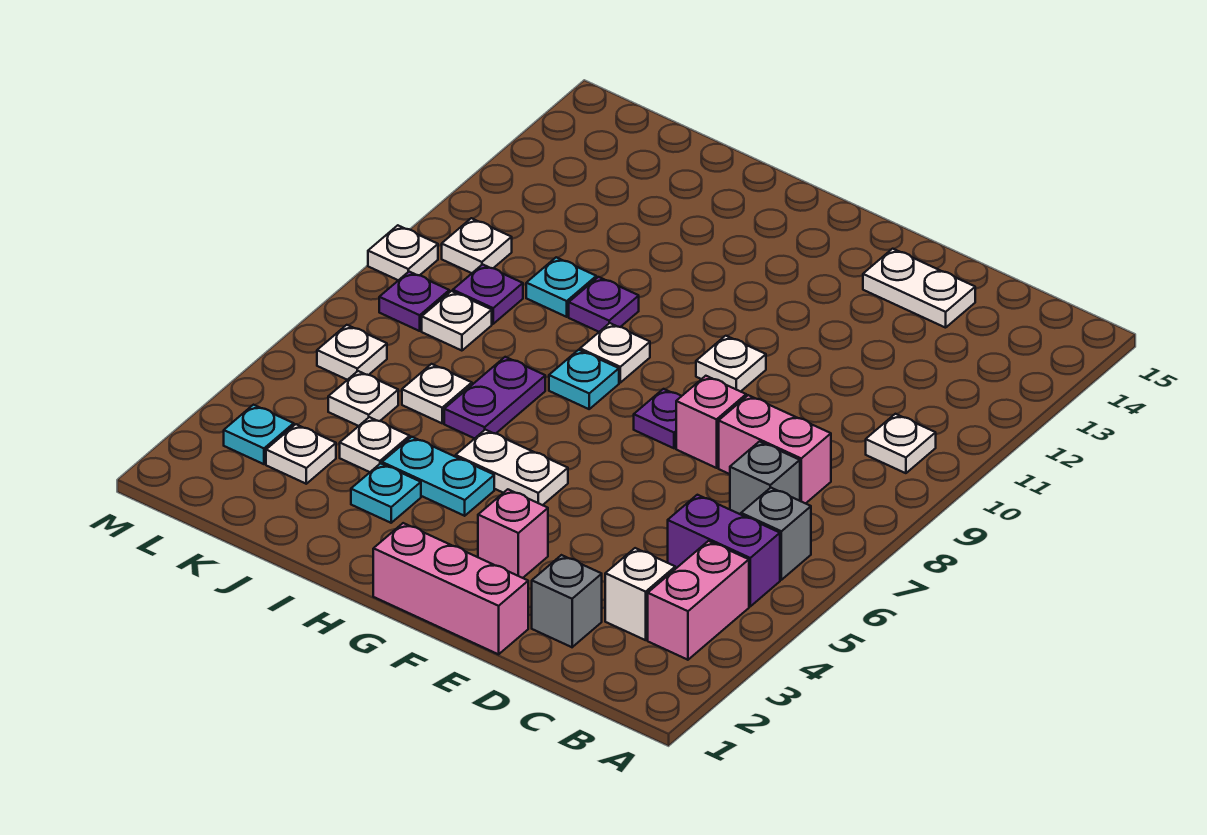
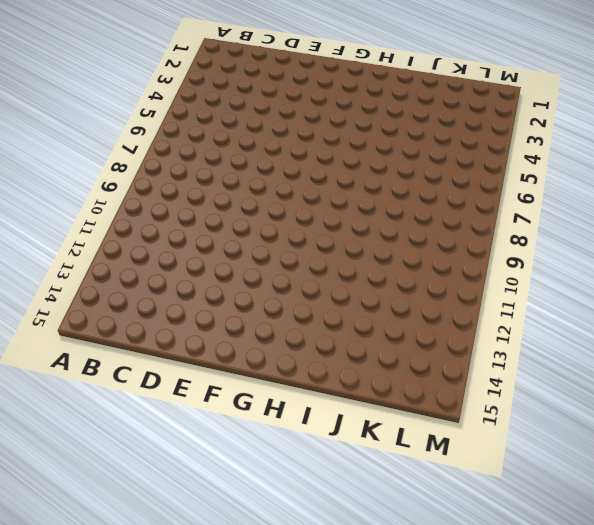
none -> pink 1x2 brick [648,541,749,660]
none -> purple 1x2 brick [668,495,780,606]
none -> grey 1x1 brick [741,488,811,580]
none -> white 1x1 plate [866,414,936,473]

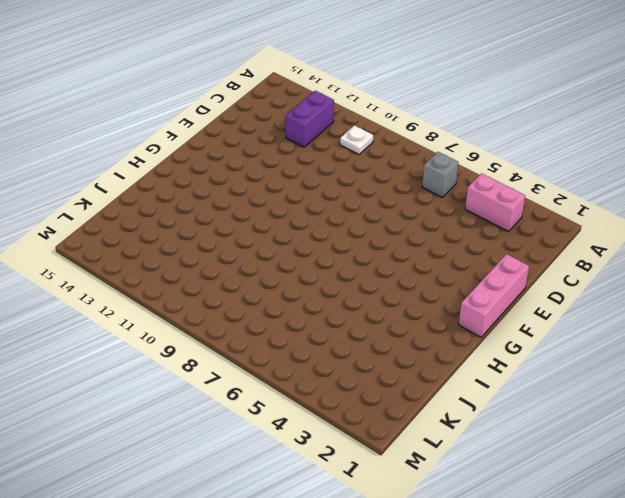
purple 1x2 brick [285,91,334,147] -> purple 1x2 brick moved to [668,495,780,606]
none -> white 1x1 brick [605,548,675,640]
none -> grey 1x1 brick [730,441,800,515]
none -> pink 1x2 brick [719,395,831,504]
none -> grey 1x1 brick [532,555,602,647]

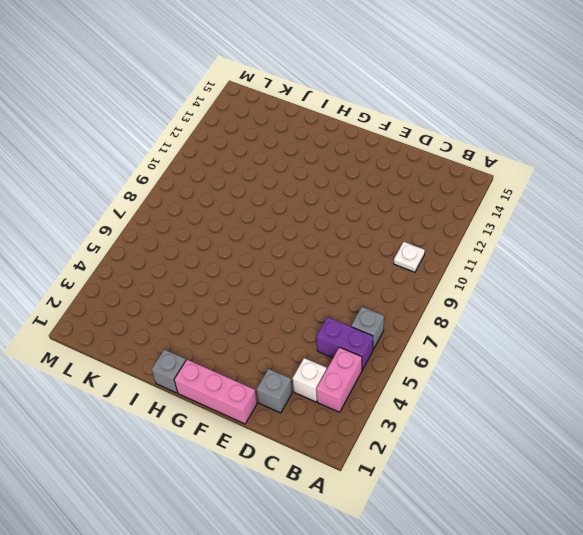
grey 1x1 brick [152,350,186,393] -> grey 1x1 brick moved to [730,441,800,515]
none -> pink 1x2 brick [719,395,831,504]
none -> white 1x2 plate [863,249,975,328]
none -> pink 1x1 brick [676,376,746,468]
none -> pink 1x1 brick [478,489,548,578]

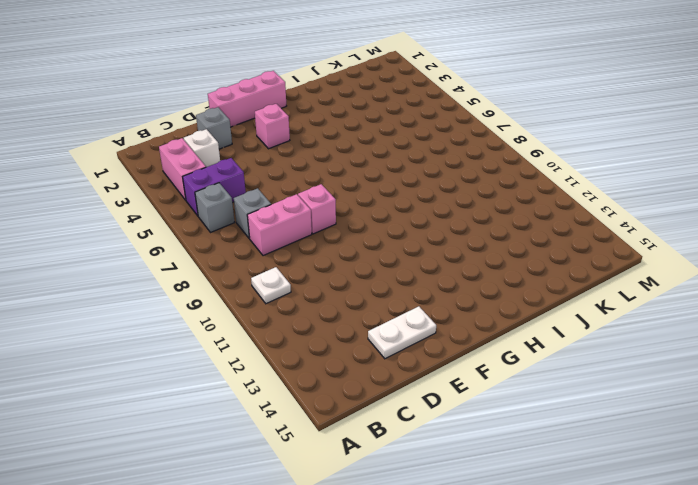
none -> purple 1x1 plate [634,389,681,448]
none -> white 1x1 plate [696,336,766,392]
none -> white 1x2 plate [455,430,568,505]
none -> cyan 1x2 plate [382,437,494,516]

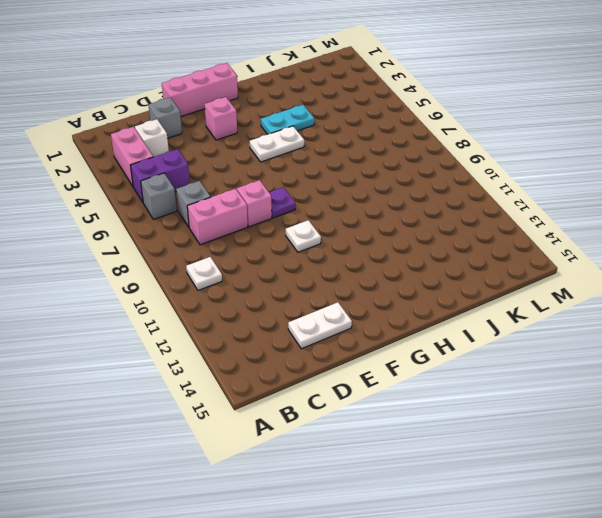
none -> cyan 1x1 plate [549,350,619,409]
none -> white 1x1 plate [580,323,650,383]
none -> cyan 1x1 plate [351,463,421,523]
none -> purple 1x2 plate [444,357,545,439]

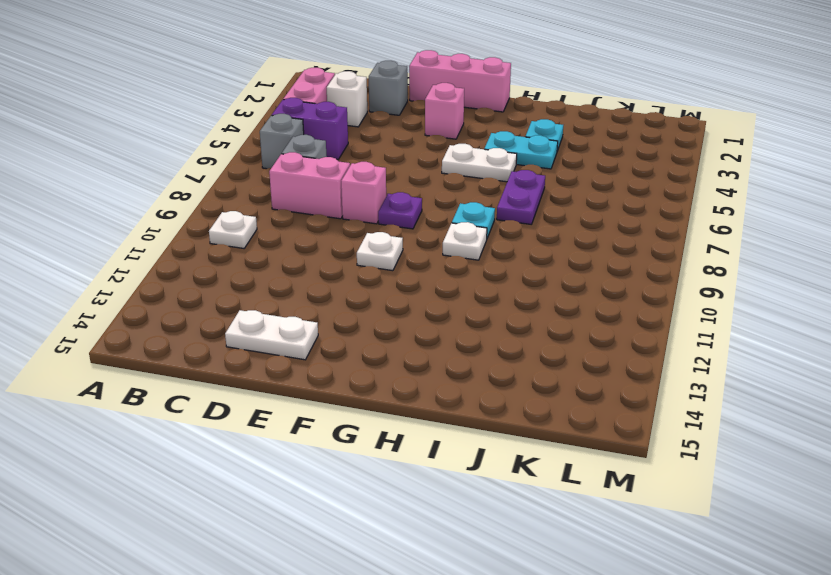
none -> purple 1x1 plate [569,277,639,332]
none -> white 1x1 plate [340,417,410,472]
none -> white 1x1 plate [402,364,472,423]
none -> cyan 1x1 plate [526,257,596,317]

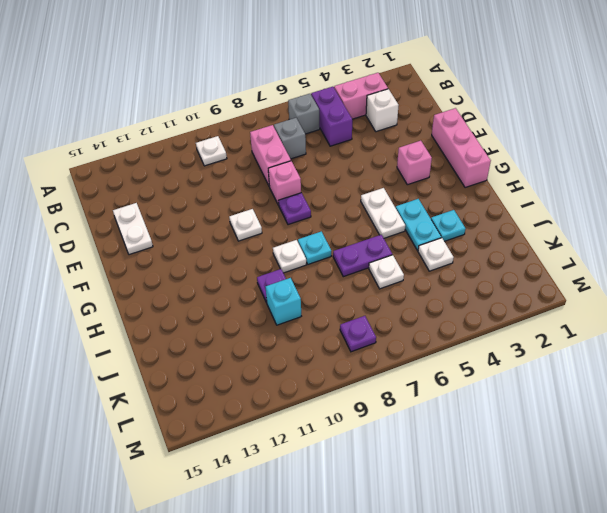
cyan 1x1 brick [266,278,301,325] -> cyan 1x1 plate [526,257,596,317]
none -> grey 1x1 brick [532,555,602,647]
none -> white 1x1 plate [266,424,336,484]
none -> white 1x1 plate [328,371,398,426]
none -> white 1x1 plate [422,291,492,351]

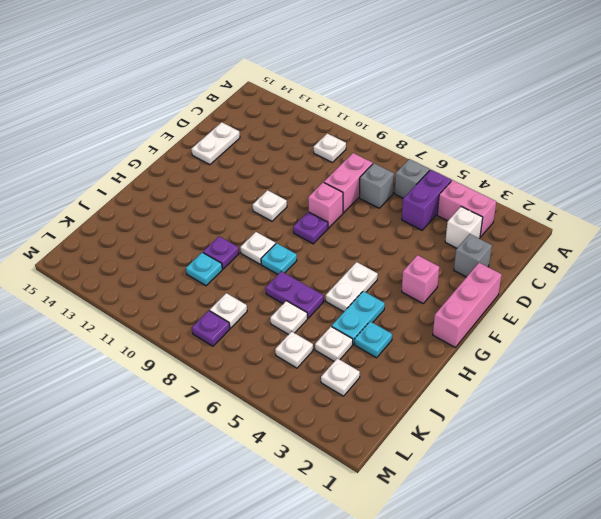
none -> purple 1x1 plate [453,264,523,324]
none -> cyan 1x1 plate [224,405,294,464]
none -> white 1x1 plate [317,325,387,380]
none -> white 1x1 plate [442,218,512,273]

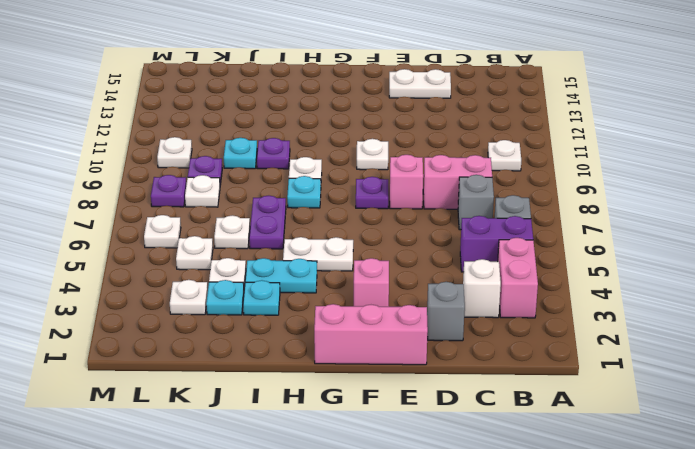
cyan 1x1 plate [206,280,244,315] -> cyan 1x1 plate moved to [224,405,294,464]
none -> white 1x1 plate [368,225,438,280]

